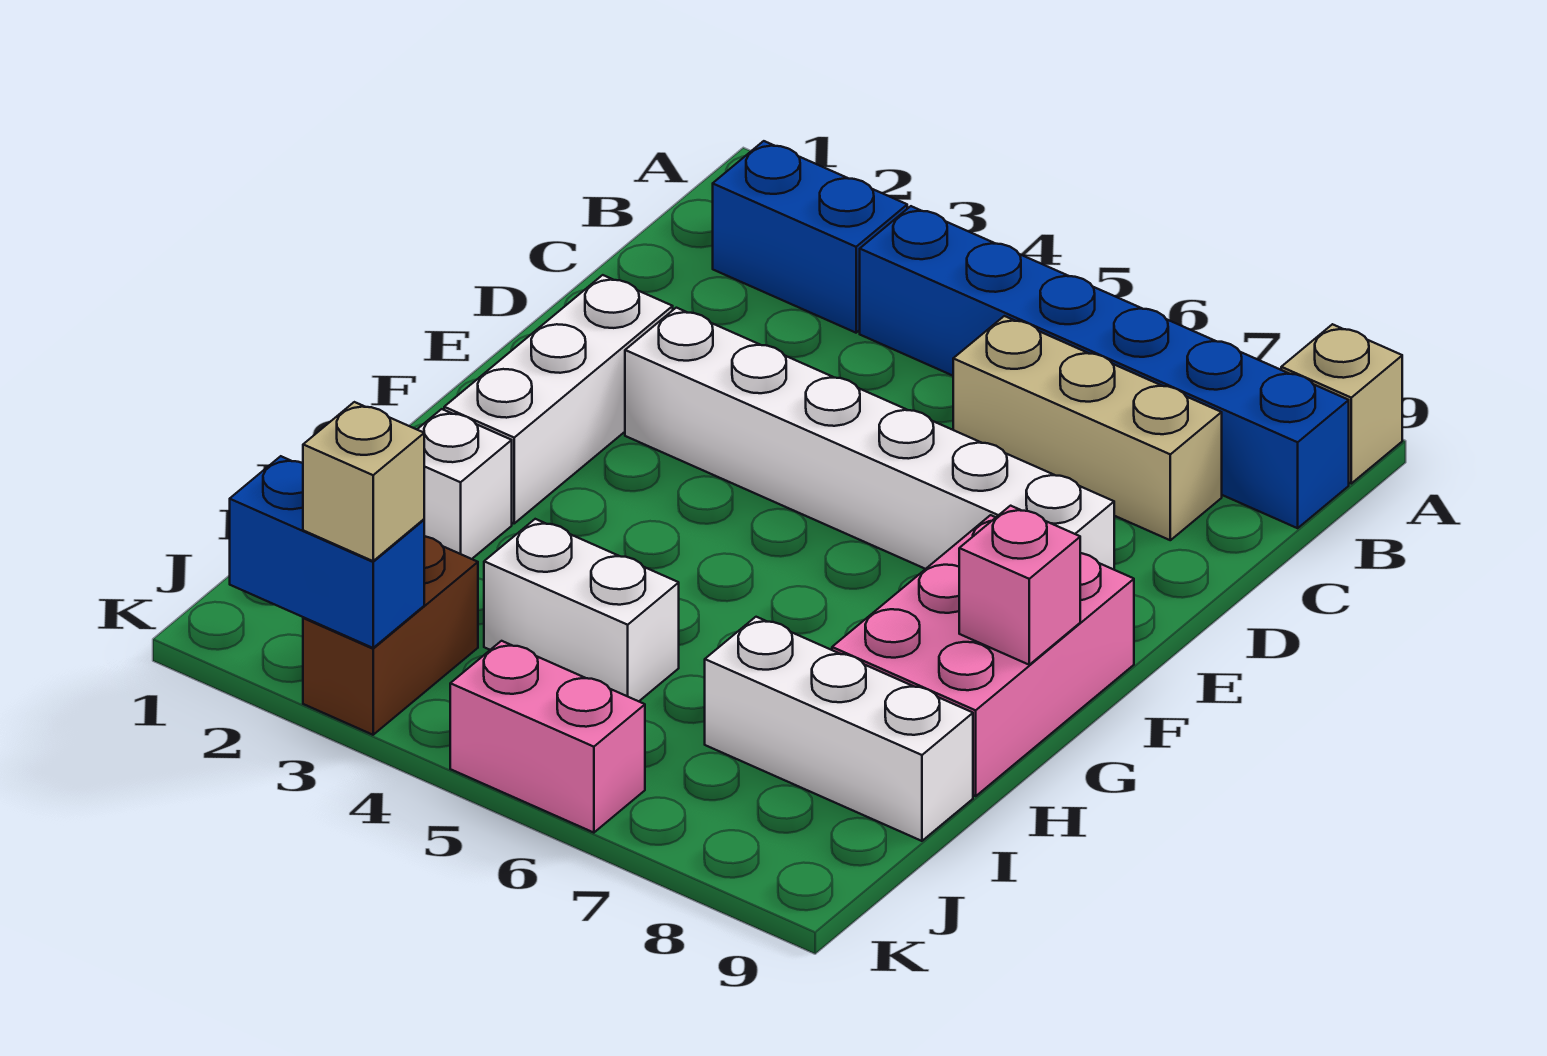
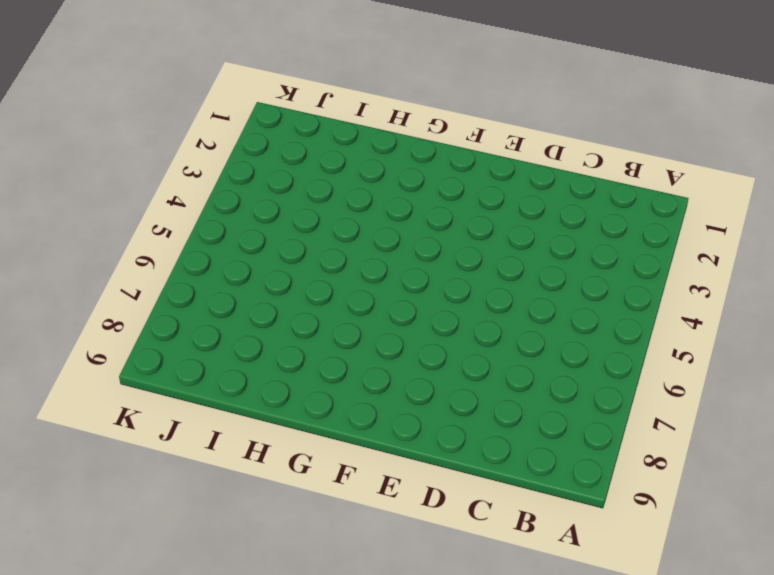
none -> tan 1x1 brick [1281,324,1402,483]
none -> blue 1x2 brick [713,141,907,333]
none -> blue 1x6 brick [860,206,1349,528]

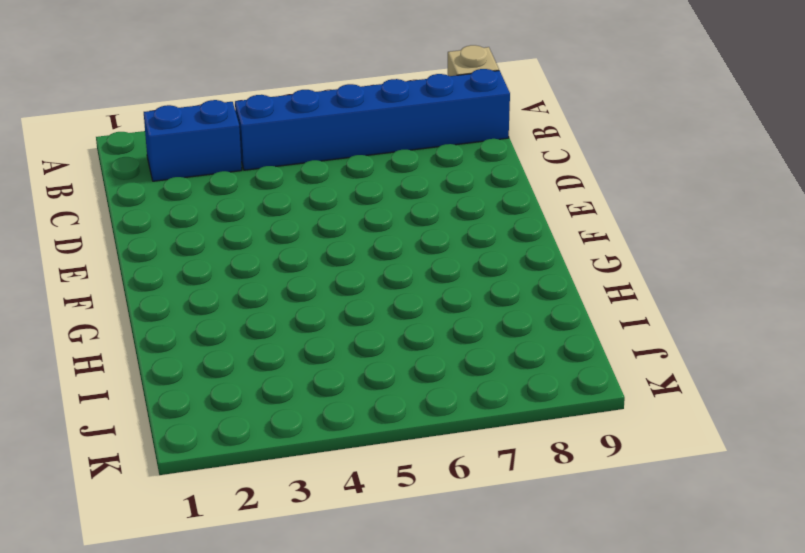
none -> tan 1x3 brick [953,316,1222,540]
none -> white 1x3 brick [444,275,673,523]
none -> white 1x6 brick [625,308,1114,570]

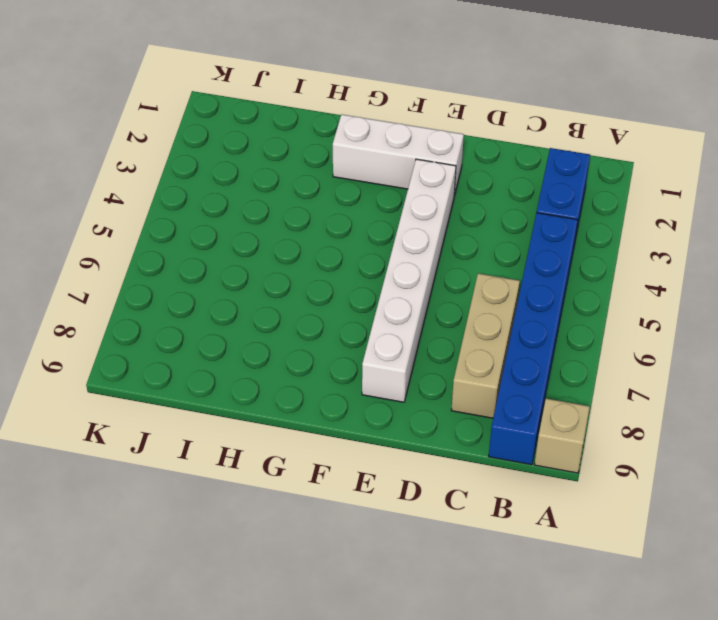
none -> pink 2x3 brick [832,515,1134,796]
none -> white 1x1 brick [417,409,512,559]
none -> white 1x2 brick [484,519,679,701]

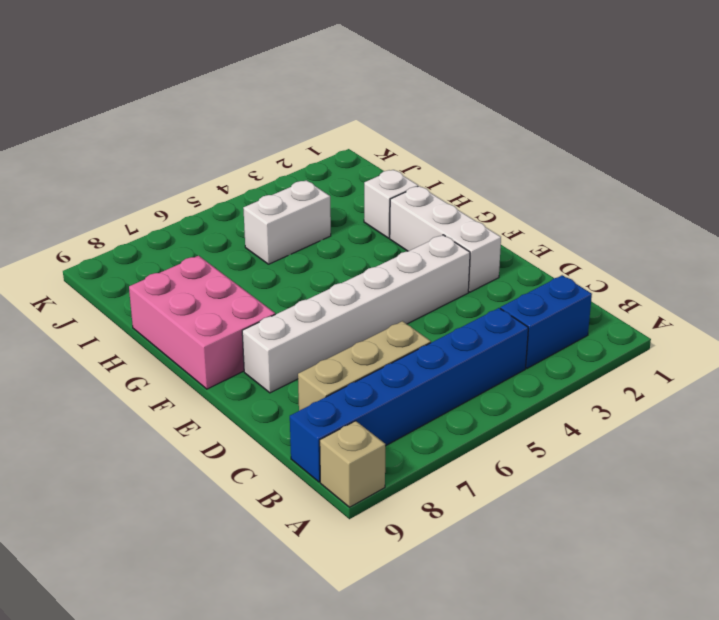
none -> white 1x3 brick [705,617,973,841]
none -> brown 1x2 brick [303,536,478,735]
none -> pink 1x2 brick [450,641,645,833]

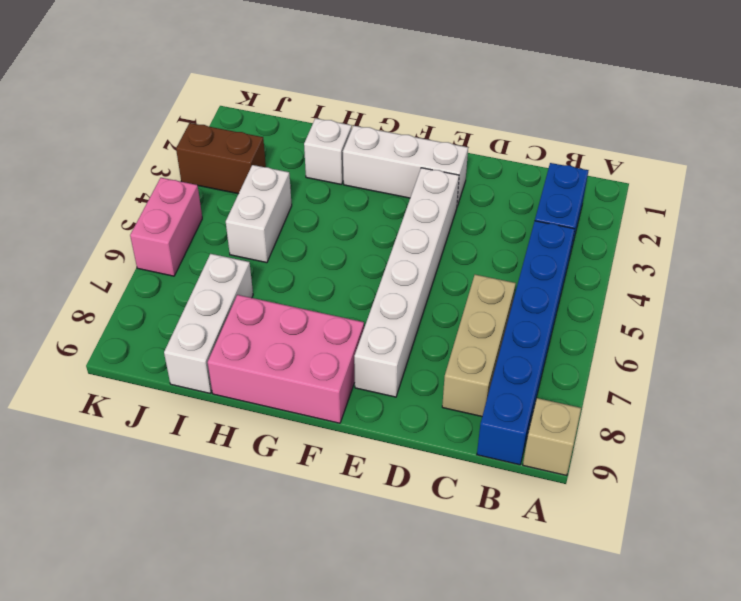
none -> pink 1x1 brick [959,506,1080,665]
none -> blue 1x2 brick [230,456,424,648]
none -> tan 1x1 brick [303,402,424,561]

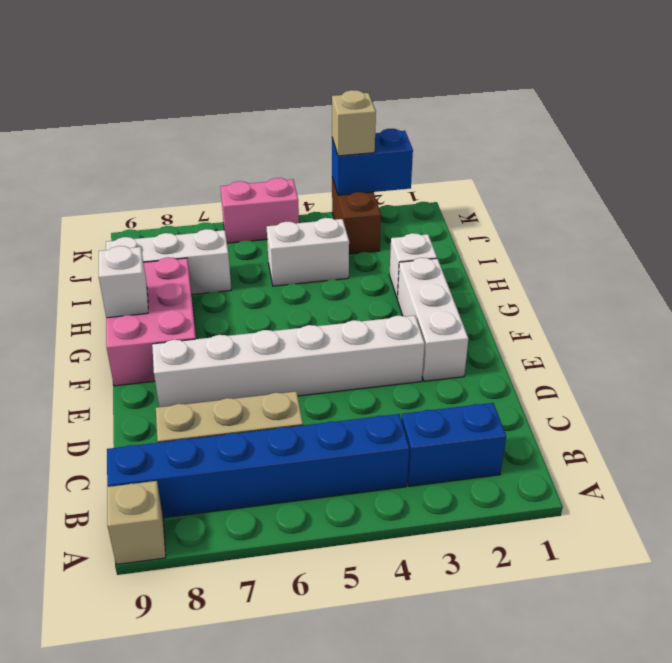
white 1x1 brick [99,246,148,318] -> pink 1x1 brick [959,506,1080,665]

